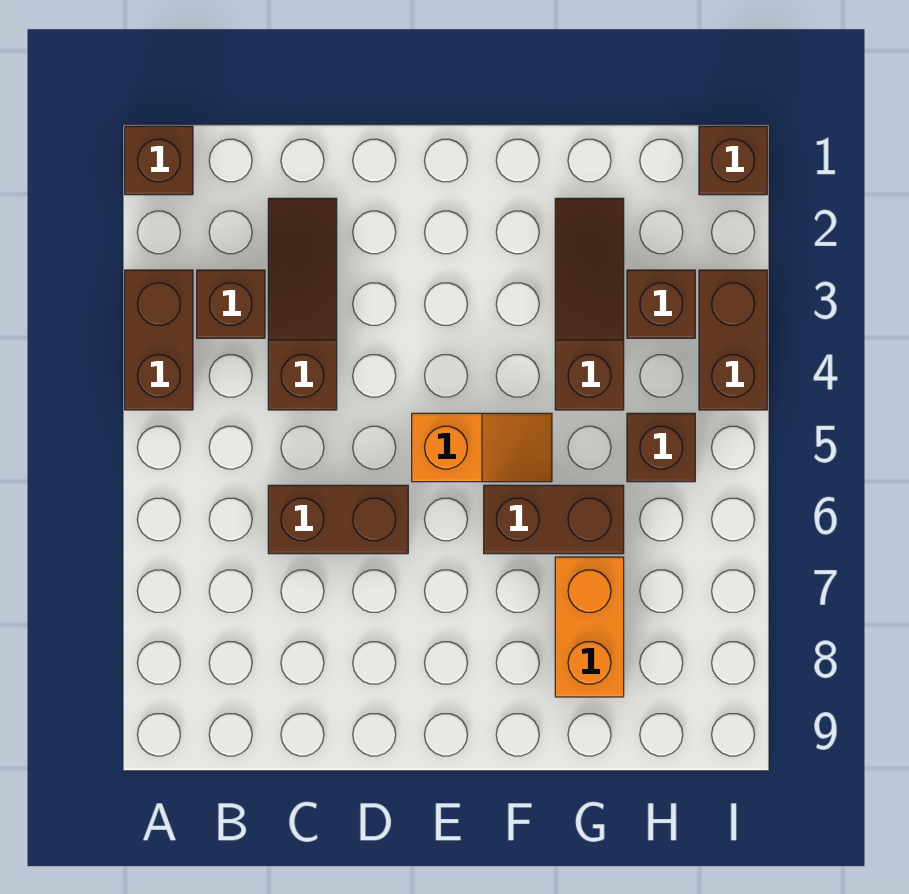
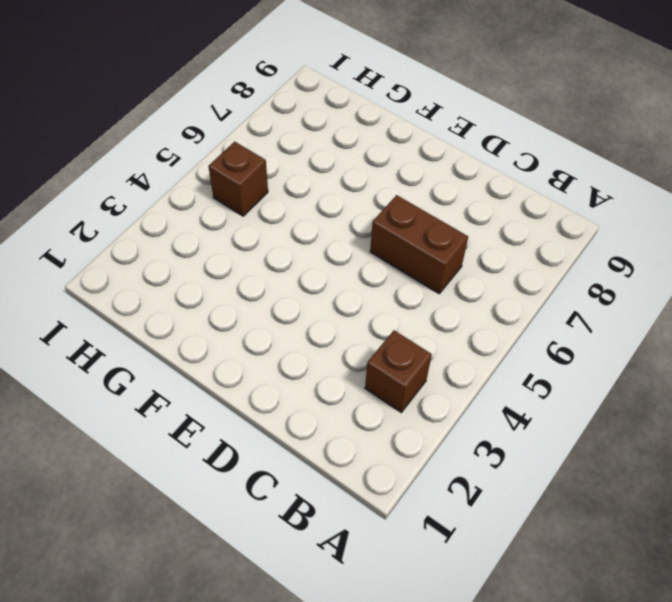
none -> brown 1x1 brick [125,126,193,195]
none -> brown 1x2 brick [125,270,193,410]
none -> brown 1x3 slope [268,198,337,410]

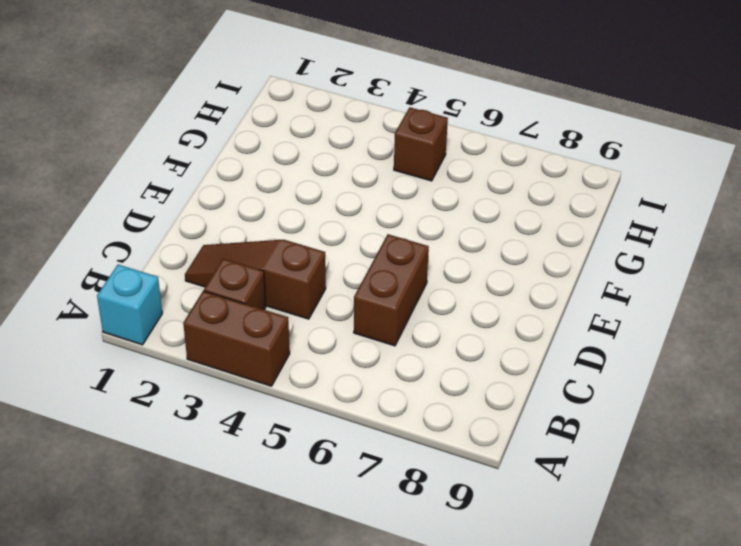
cyan 1x1 brick [97,265,162,345] -> brown 1x1 brick [125,126,193,195]
none -> orange 1x2 slope [412,413,552,482]
none -> brown 1x2 brick [484,485,624,554]
none -> brown 1x3 slope [555,198,624,410]

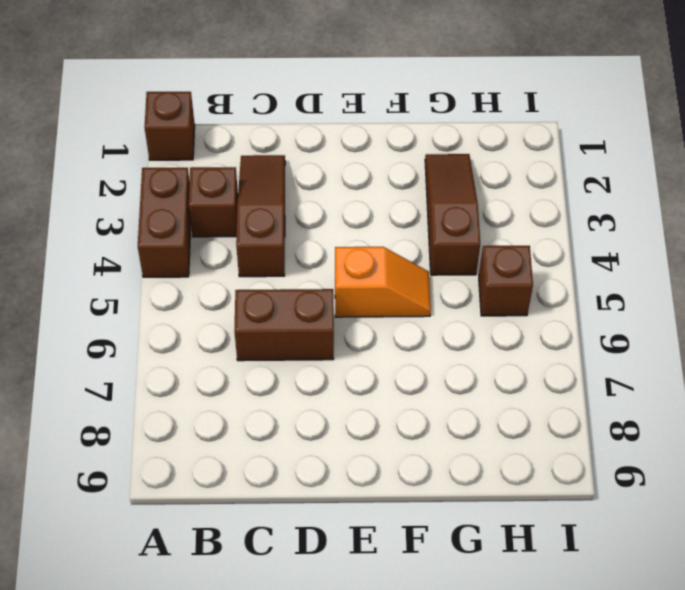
none -> brown 1x2 brick [484,485,624,554]
none -> orange 1x2 brick [555,557,624,697]
none -> brown 1x1 brick [627,270,695,338]

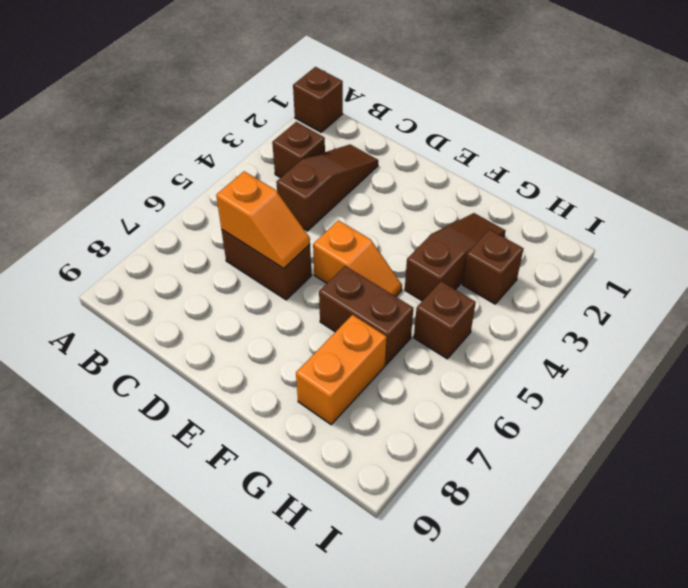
orange 1x2 slope [216,171,310,268] -> none
none -> brown 1x2 brick [125,270,193,410]
none -> brown 1x1 brick [699,126,767,195]
none -> brown 1x2 brick [699,270,767,410]

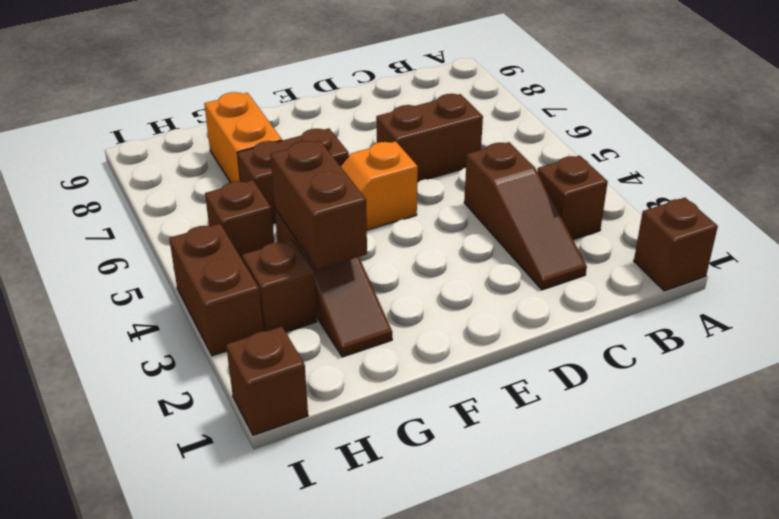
brown 1x2 brick [270,141,367,269] -> brown 1x2 brick moved to [125,270,193,410]

